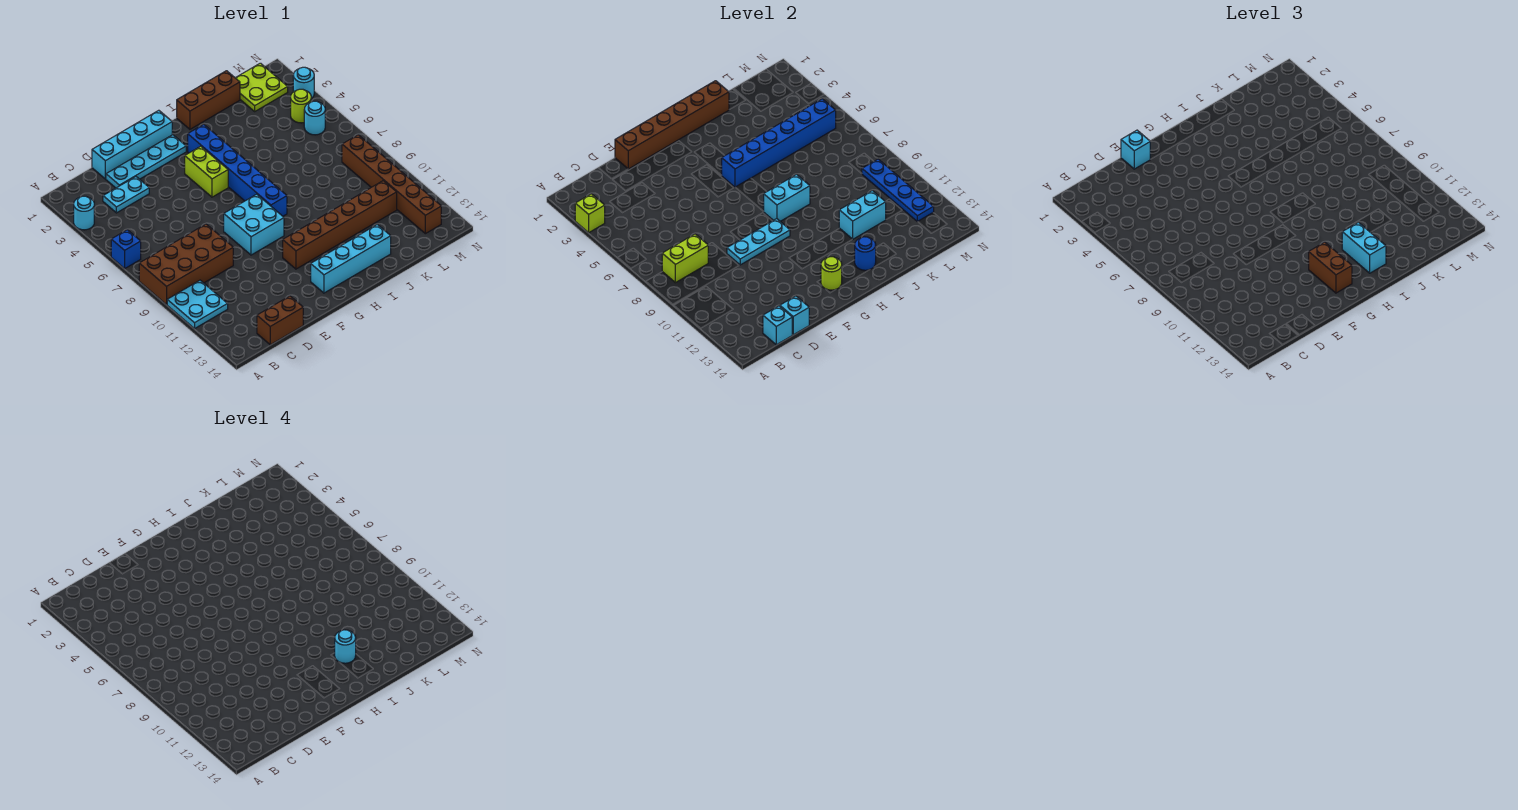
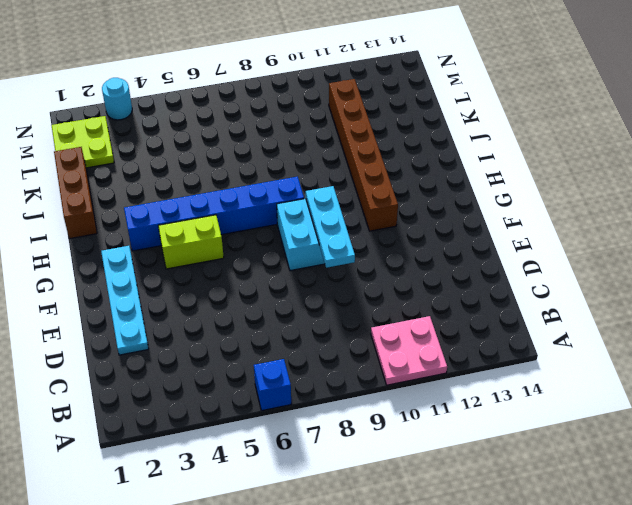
pink 2x2 plate [371,316,447,385] -> cyan 2x2 plate [167,280,228,329]
none -> cyan 1x1 round brick [74,196,94,230]
none -> brown 2x4 brick [139,224,233,305]
none -> cyan 1x2 plate [103,177,149,213]
none -> brown 1x2 brick [257,296,303,345]

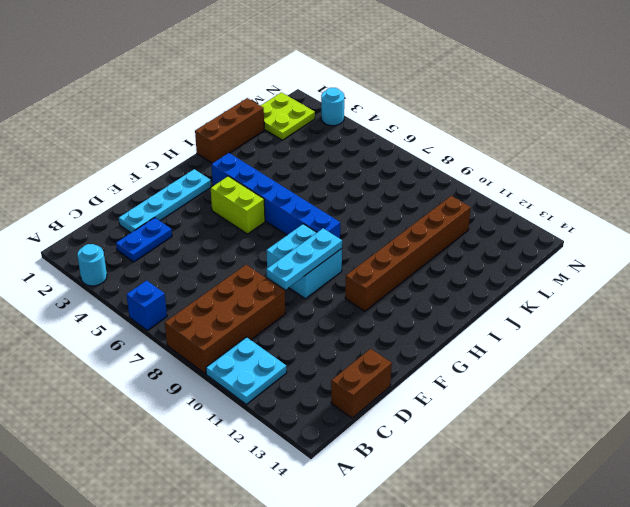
blue 1x2 plate [116,218,172,262] -> cyan 1x2 plate [103,177,149,213]
none -> cyan 1x4 brick [92,110,172,179]
none -> cyan 1x4 brick [311,224,391,293]
none -> lime 1x1 round brick [291,89,311,123]
none -> cyan 1x1 round brick [304,101,325,135]

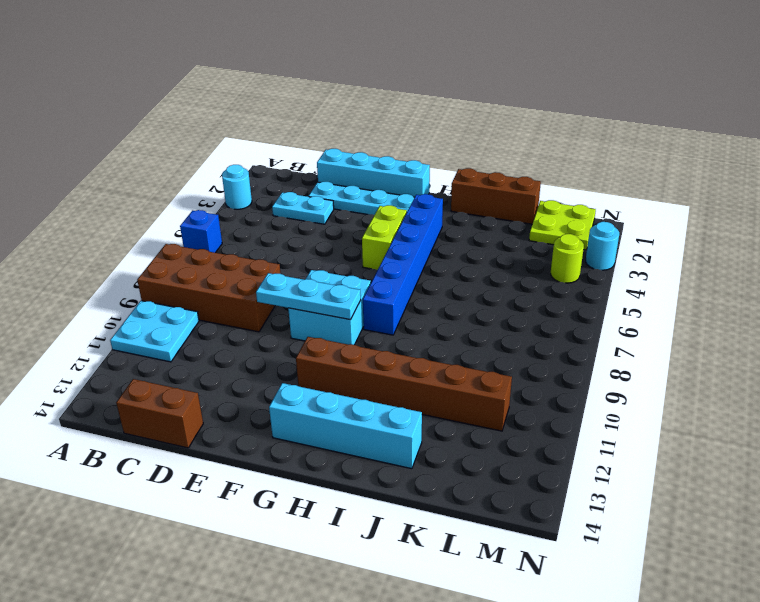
none -> cyan 1x1 round brick [304,101,325,135]
none -> brown 1x6 brick [342,135,441,234]
none -> lime 1x1 brick [575,194,605,232]
none -> lime 1x2 brick [662,234,708,283]

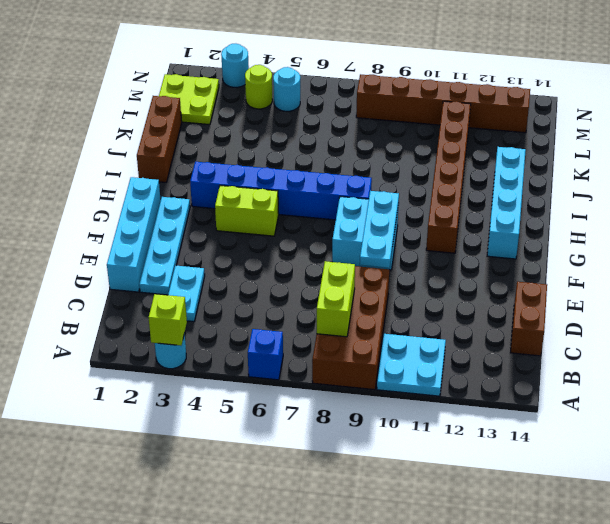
none -> cyan 1x1 brick [763,306,792,345]
none -> cyan 1x1 brick [780,296,809,335]
none -> brown 1x6 brick [615,81,729,169]
none -> lime 1x1 round brick [821,257,842,290]

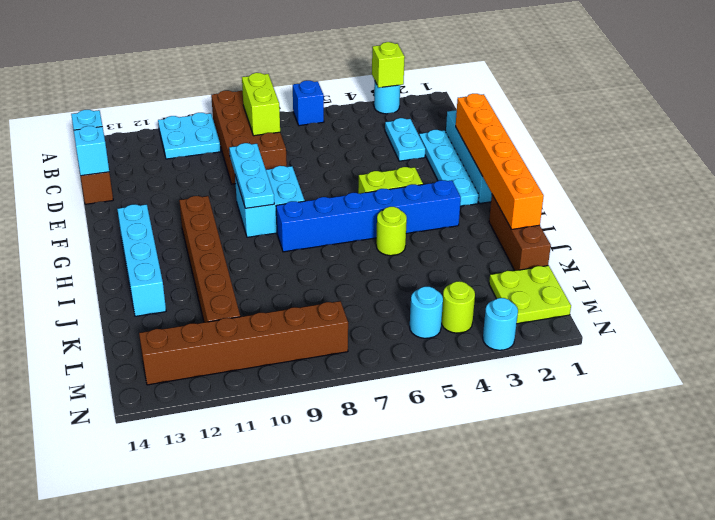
orange 1x6 brick [456,94,544,229] -> brown 1x6 brick [615,81,729,169]
lime 1x1 round brick [376,207,407,256] -> lime 1x1 round brick moved to [821,257,842,290]
none -> blue 1x6 brick [721,99,836,187]
none -> cyan 1x2 brick [763,174,810,221]
none -> blue 1x1 round brick [855,237,876,270]
none -> cyan 1x2 brick [839,191,886,239]

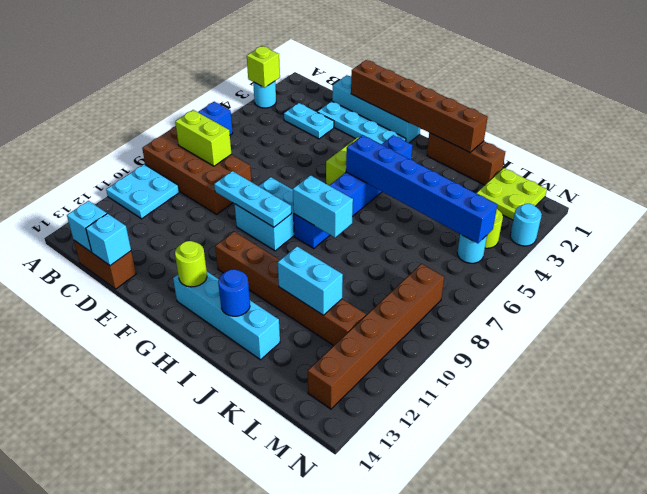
none -> blue 1x4 plate [862,159,934,222]
none -> cyan 1x1 brick [1121,130,1150,169]
none -> brown 1x2 brick [1309,242,1352,293]
none -> cyan 1x2 brick [1342,222,1386,273]

